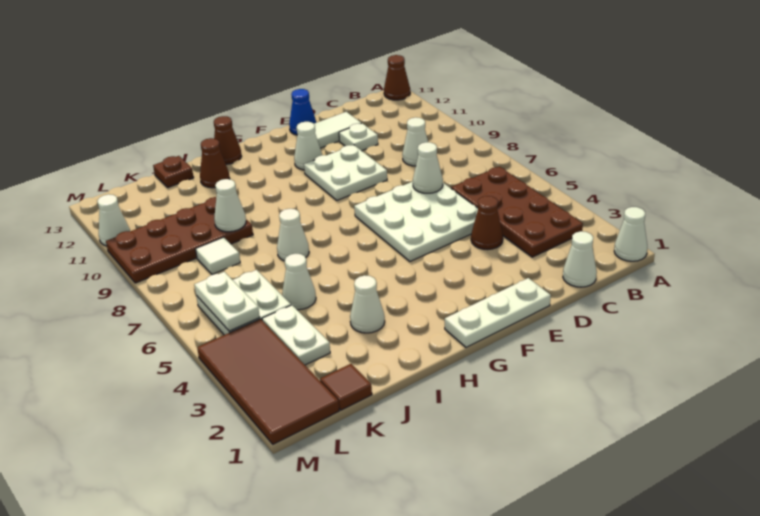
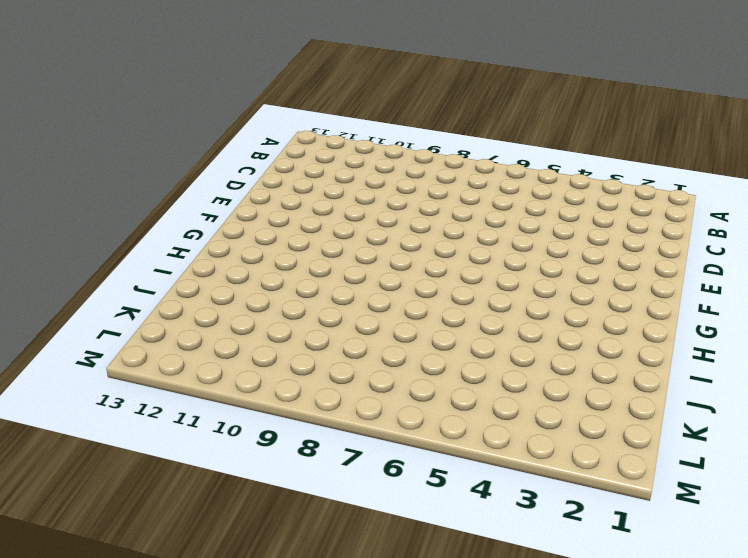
none -> white 1x1 cone [614,207,647,261]
none -> brown 1x1 cone [384,55,410,100]
none -> brown 2x4 plate [451,167,583,257]

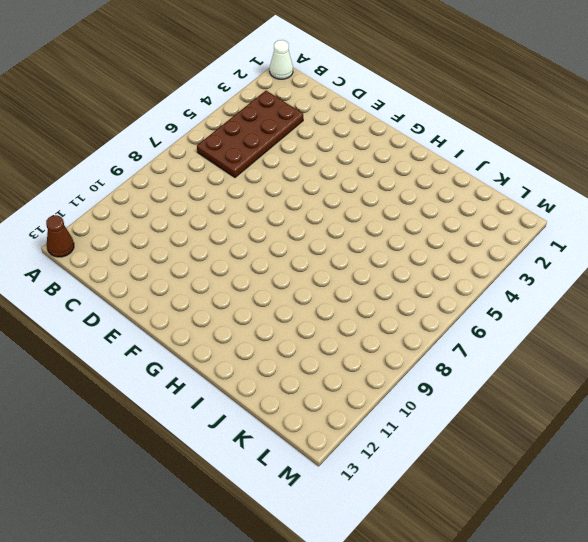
none -> white 1x1 cone [563,231,597,287]
none -> white 1x1 cone [402,117,428,166]
none -> brown 1x1 cone [471,196,503,250]

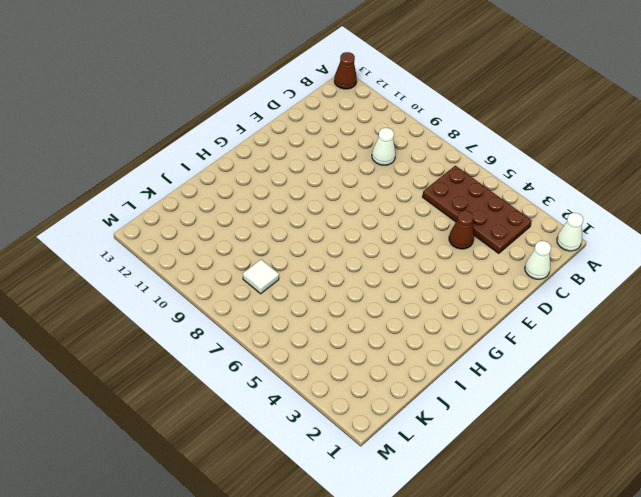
none -> white 3x3 plate [354,182,478,261]
none -> white 1x1 plate [339,123,378,151]
none -> white 1x2 tile [314,112,361,148]

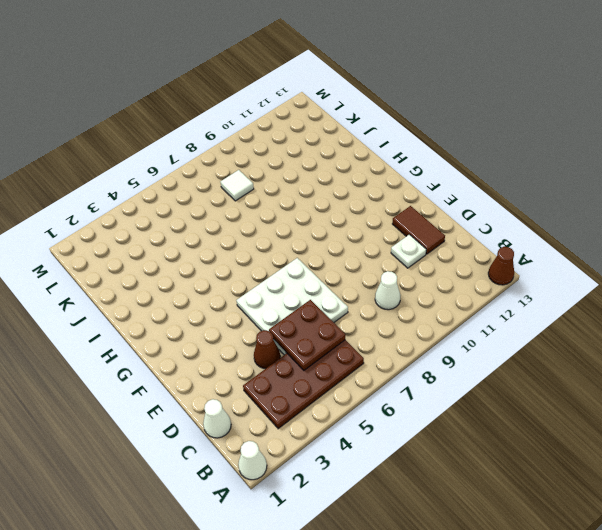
brown 2x2 plate [269,300,345,370] -> none
brown 1x2 tile [392,206,445,254] -> white 1x2 tile [314,112,361,148]
none -> white 1x3 plate [445,278,551,347]
none -> white 2x2 plate [304,145,387,200]
none -> blue 1x1 cone [289,89,316,135]

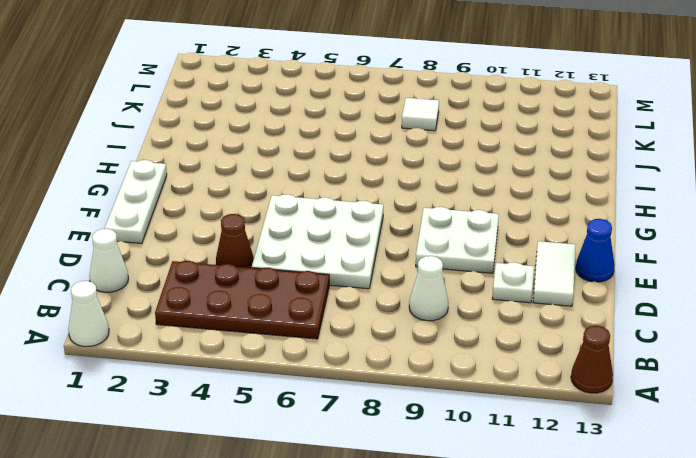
none -> white 1x1 cone [294,122,322,170]
none -> brown 1x1 cone [214,116,241,164]
none -> white 1x1 cone [350,275,385,333]

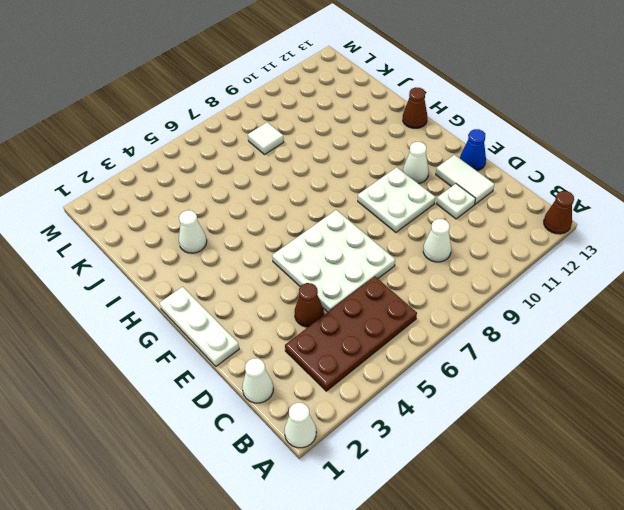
none -> white 1x1 cone [277,209,309,261]
none -> brown 1x1 cone [200,138,230,188]
none -> white 1x1 cone [282,254,316,310]

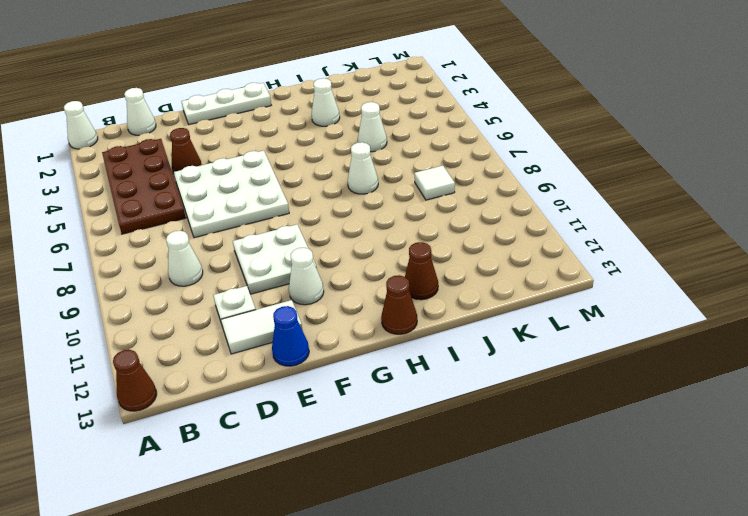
none -> brown 2x4 plate [106,197,253,283]
none -> brown 1x1 plate [153,156,194,188]
none -> brown 1x1 tile [320,364,372,410]

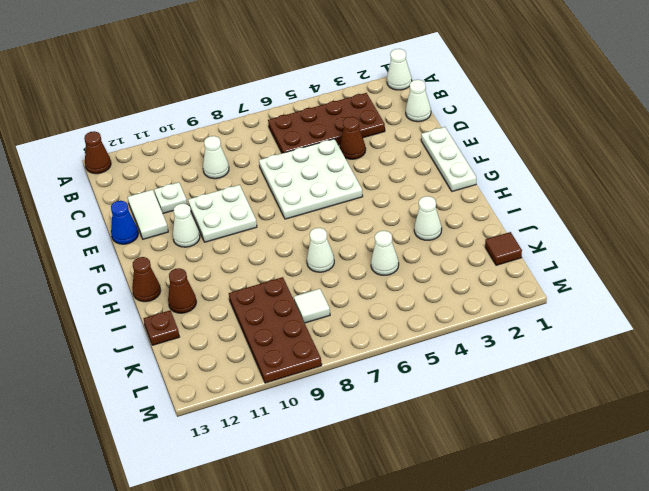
none -> white 1x2 plate [262,305,330,365]
none -> white 2x2 plate [196,270,291,335]
none -> brown 2x4 tile [197,319,339,444]

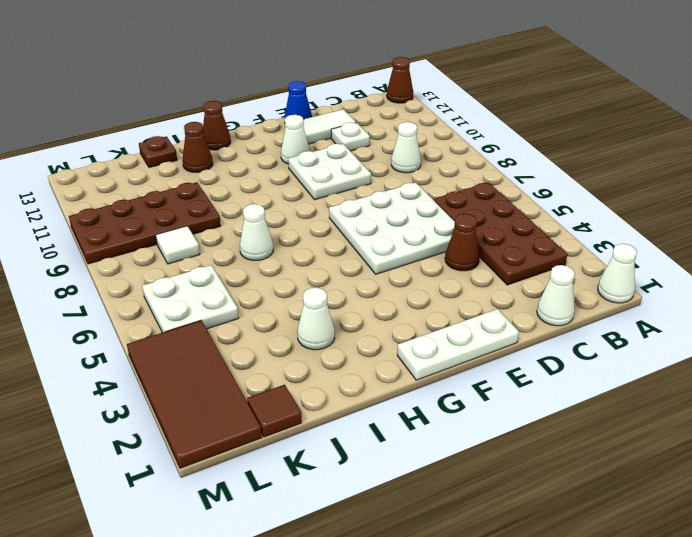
none -> white 1x1 cone [282,254,316,310]
none -> white 1x2 plate [262,305,330,365]
none -> white 1x1 cone [97,194,130,246]

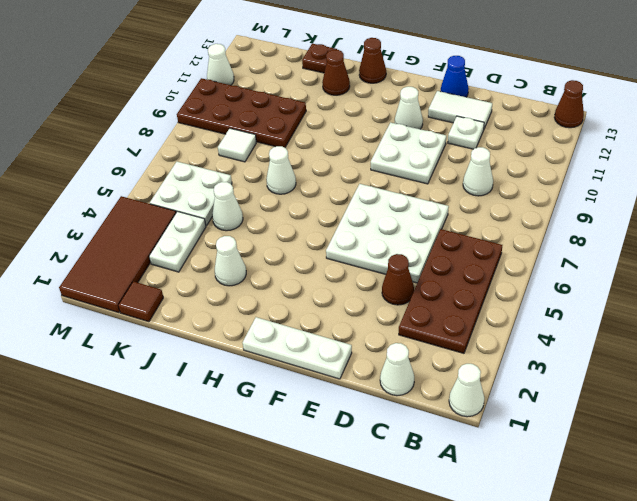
none -> white 1x1 cone [412,142,443,193]
none -> white 1x1 cone [214,179,246,232]
none -> white 1x2 plate [194,272,260,331]

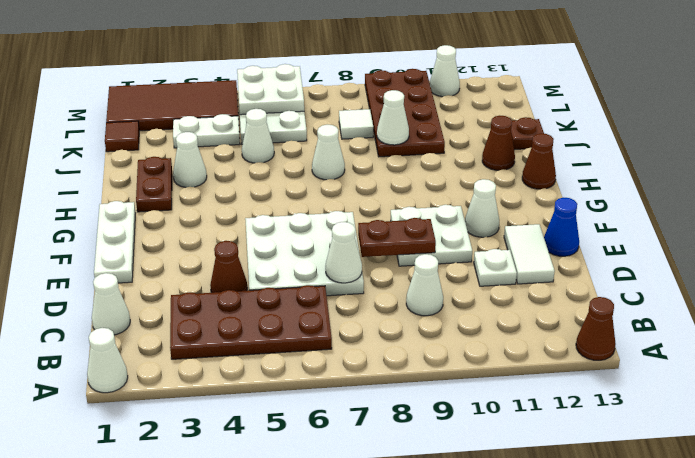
brown 1x2 plate [358,218,436,257] -> none
brown 1x2 plate [136,157,172,212] -> none
white 2x2 plate [237,64,304,115] -> white 1x2 plate [194,272,260,331]

